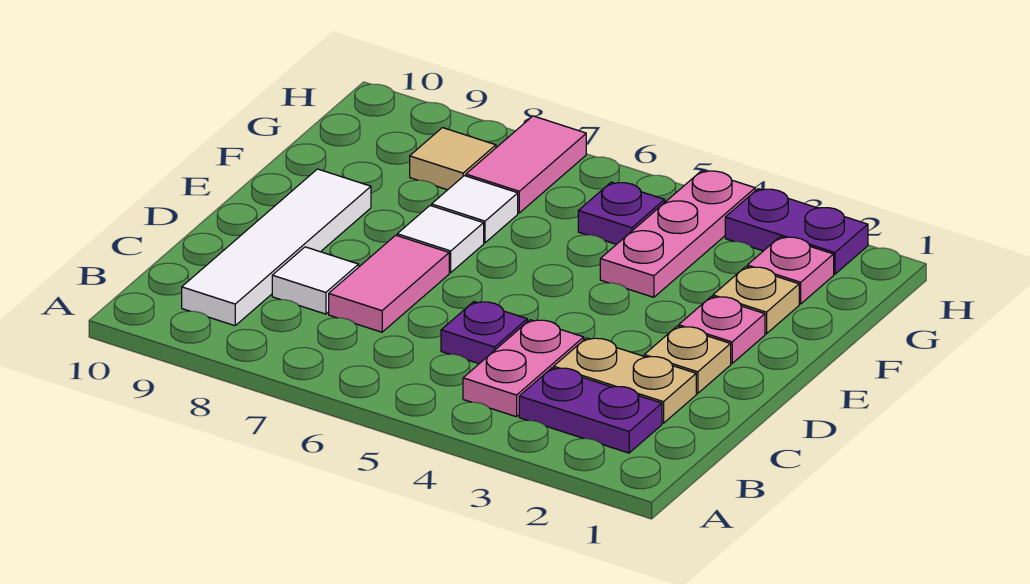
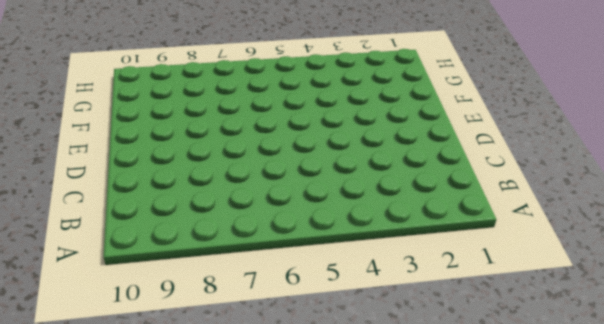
none -> purple 1x2 plate [519,368,662,453]
none -> pink 1x2 plate [463,320,584,417]
none -> white 1x4 tile [182,169,371,326]

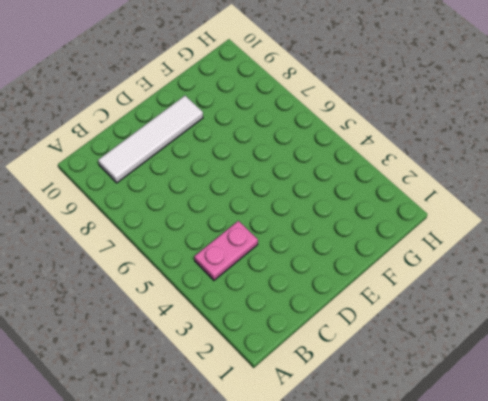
none -> purple 1x2 plate [519,368,662,453]
none -> tan 1x2 plate [554,338,696,423]
none -> purple 1x1 plate [441,302,527,364]

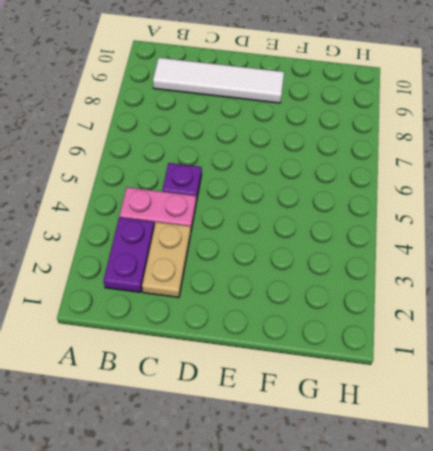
none -> pink 1x2 tile [329,235,449,332]
none -> white 1x1 tile [272,247,359,314]
none -> tan 1x1 plate [644,326,731,393]

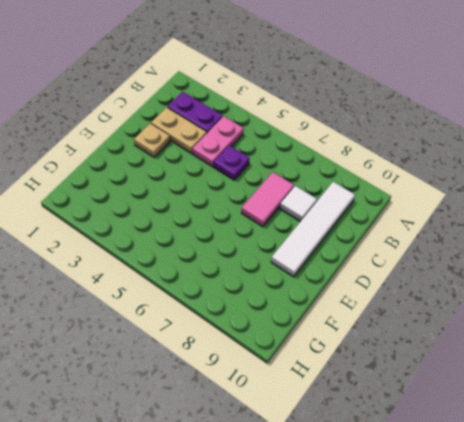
none -> pink 1x1 plate [679,296,765,364]
none -> white 1x1 tile [397,206,484,273]
none -> tan 1x1 plate [713,267,799,334]

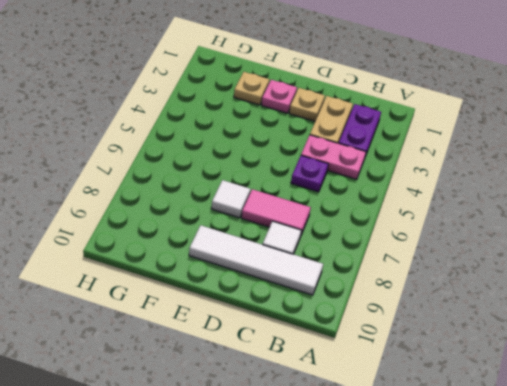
none -> pink 1x3 plate [600,171,755,297]
none -> white 1x1 tile [432,176,518,243]
none -> pink 1x1 plate [747,237,834,304]

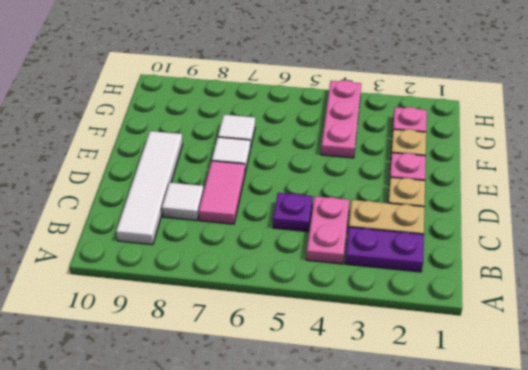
none -> purple 1x1 plate [578,182,665,244]
none -> pink 1x2 tile [466,116,586,213]
none -> tan 1x1 tile [410,128,496,190]

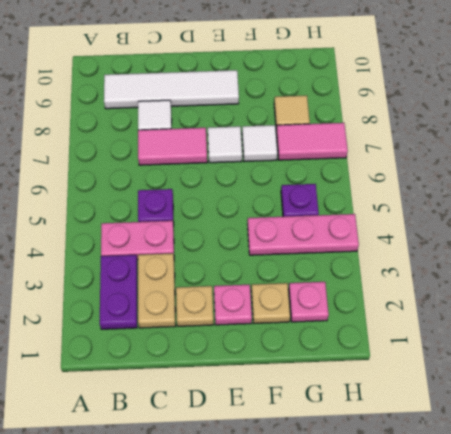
none -> purple 1x2 plate [725,189,868,274]

